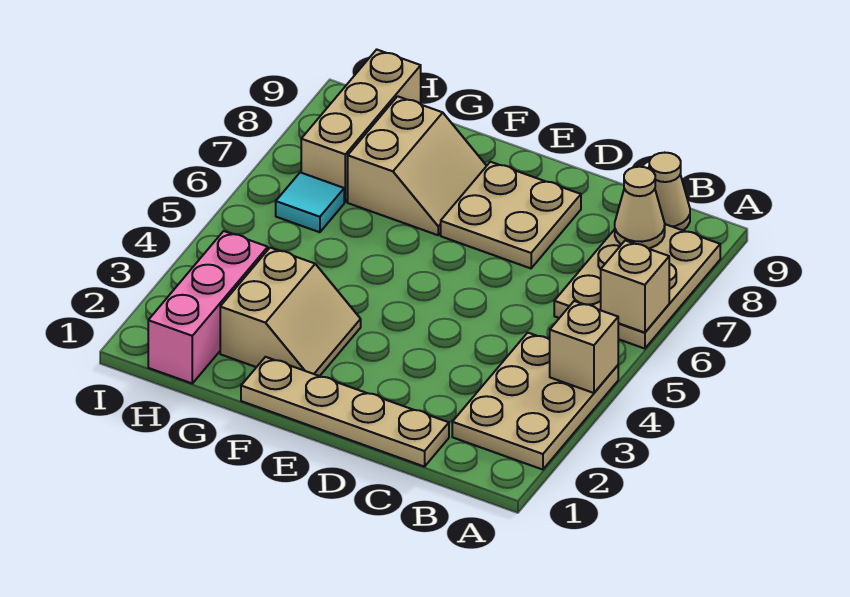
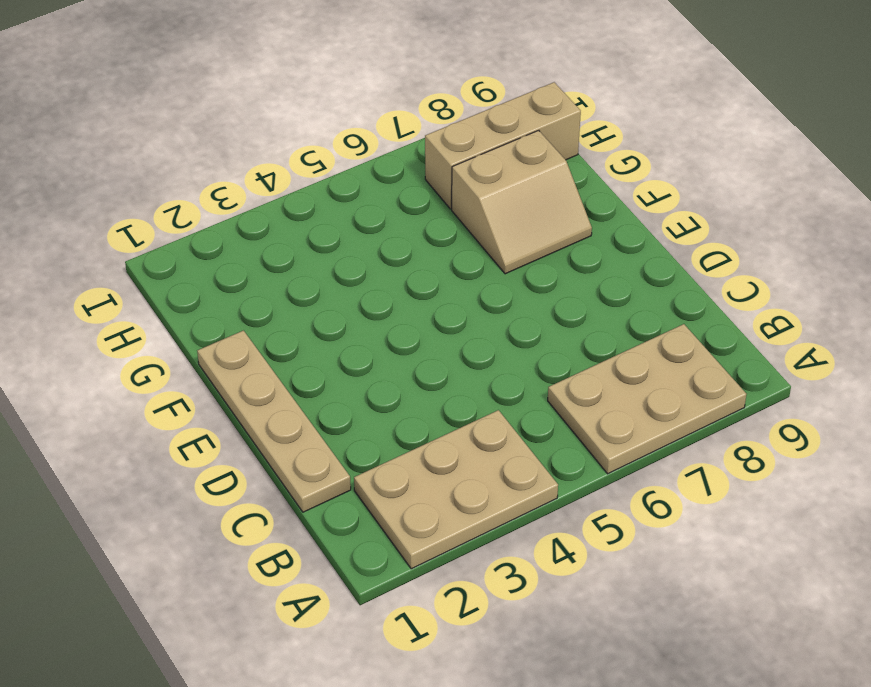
none -> tan 1x1 cone [649,153,690,230]
none -> tan 2x2 plate [441,162,581,268]
none -> tan 2x2 slope [220,248,361,376]

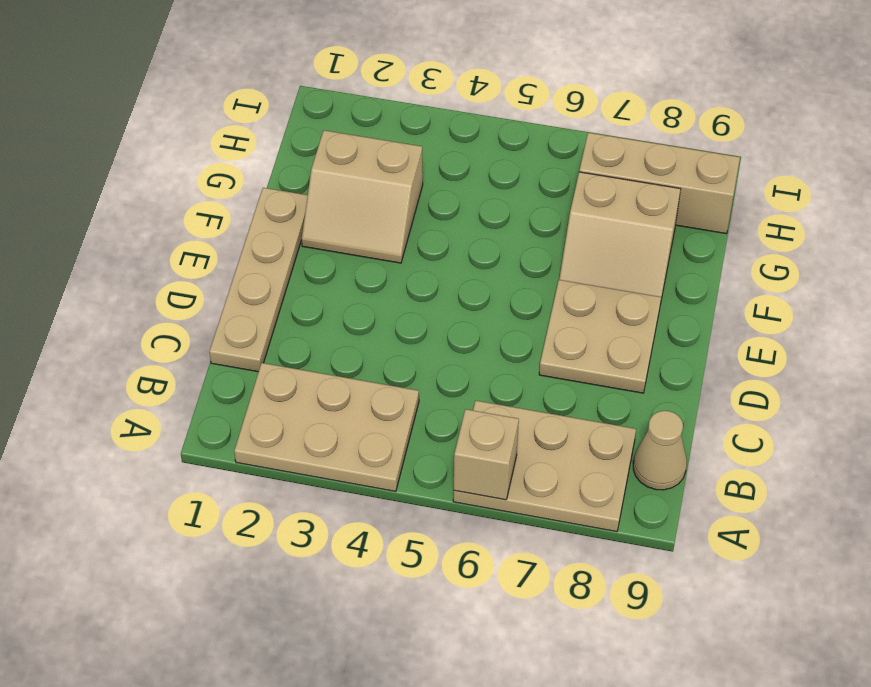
none -> pink 1x3 brick [148,231,268,383]
none -> cyan 1x1 tile [276,172,344,232]
none -> tan 1x1 brick [550,301,619,393]

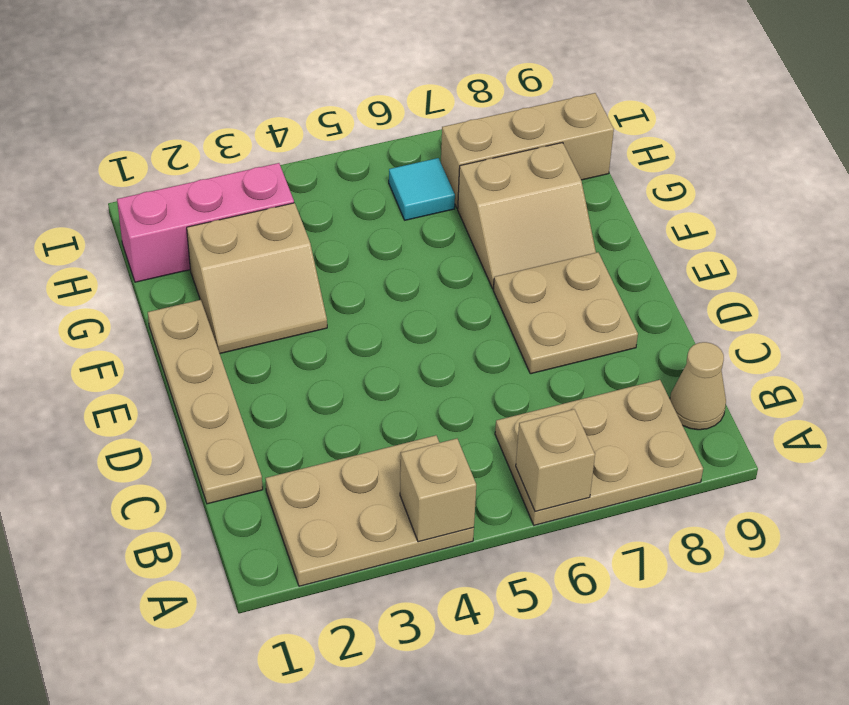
none -> tan 1x1 cone [615,167,665,248]

